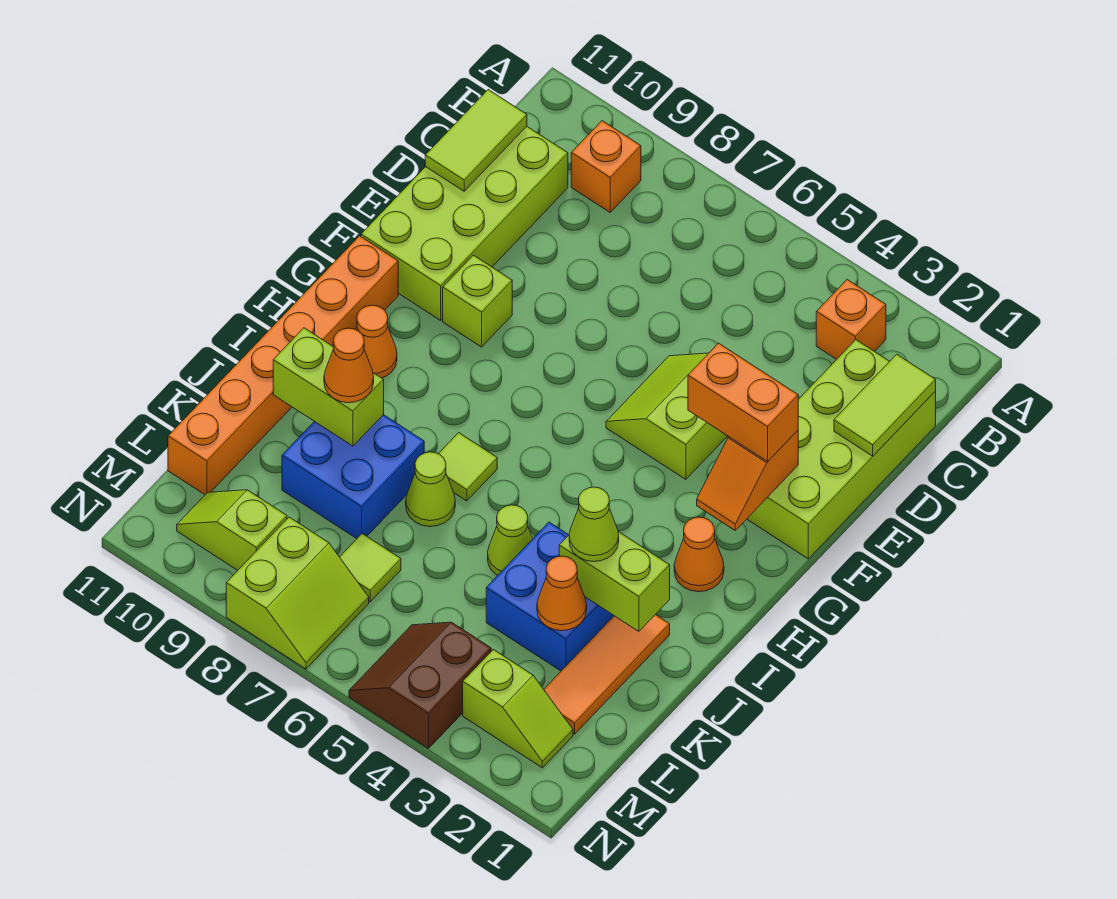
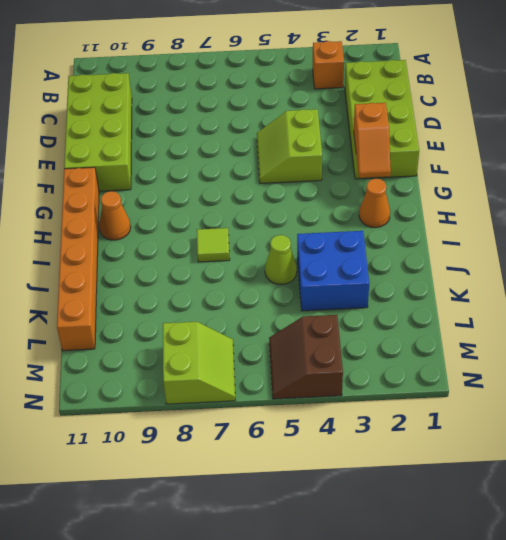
none -> orange 1x1 brick [571,121,641,212]
none -> lime 1x1 brick [443,255,512,347]
none -> orange 1x3 tile [544,615,670,734]

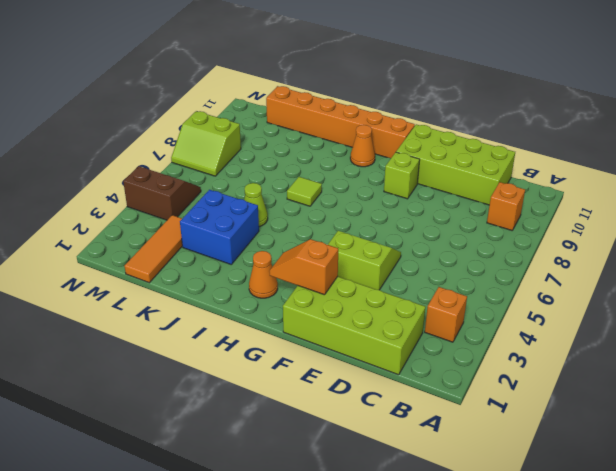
orange 1x3 tile [125,215,182,283] -> orange 1x3 tile turned to [544,615,670,734]
none -> lime 1x1 cone [406,452,455,526]
none -> blue 2x2 brick [282,415,424,539]
none -> lime 1x1 tile [340,534,401,602]

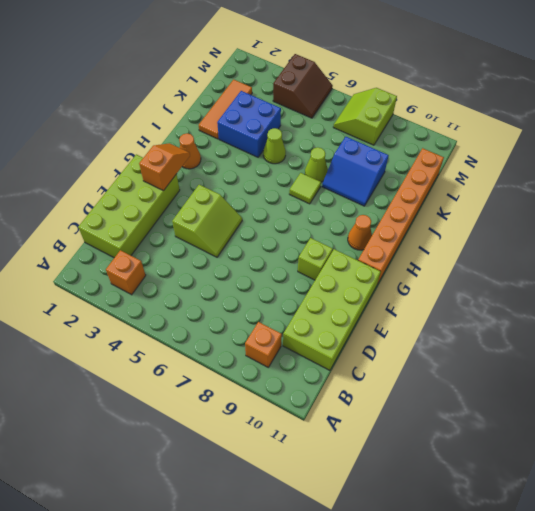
blue 2x2 slope [322,137,389,206] -> blue 2x2 brick [282,415,424,539]
none -> lime 1x1 tile [340,534,401,602]
none -> lime 1x2 slope [463,649,573,768]
none -> lime 1x2 slope [177,490,287,570]

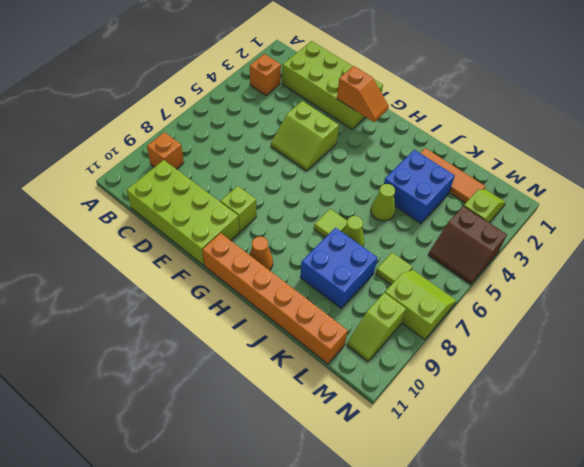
none -> orange 1x1 cone [674,517,724,592]
none -> lime 1x2 tile [834,354,936,456]
none -> lime 1x2 tile [425,90,527,191]

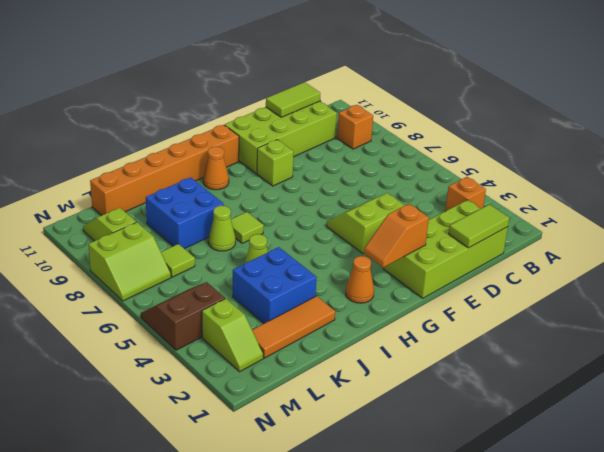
none -> lime 1x2 brick [559,532,670,631]
none -> lime 1x2 brick [273,328,384,446]
none -> orange 1x1 cone [537,556,587,631]

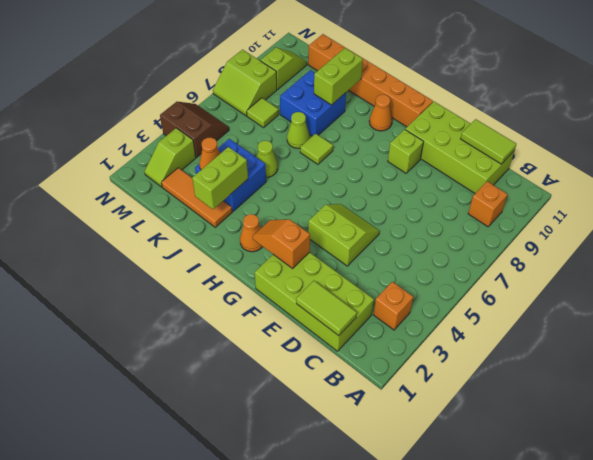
none -> orange 1x2 brick [688,343,798,462]
none -> lime 1x1 cone [569,487,619,562]
none -> orange 1x1 cone [324,328,374,403]

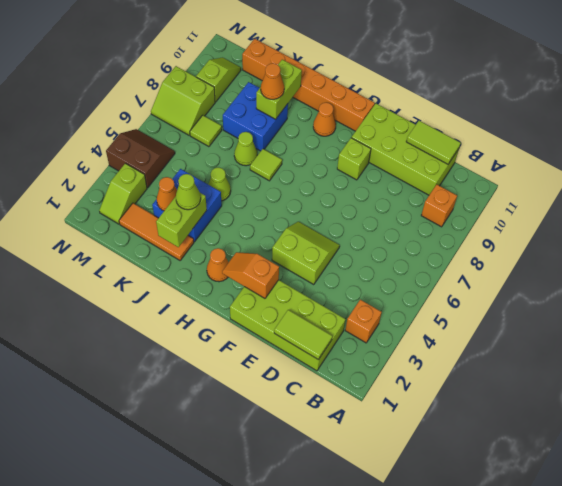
none -> orange 1x2 brick [688,343,798,462]

